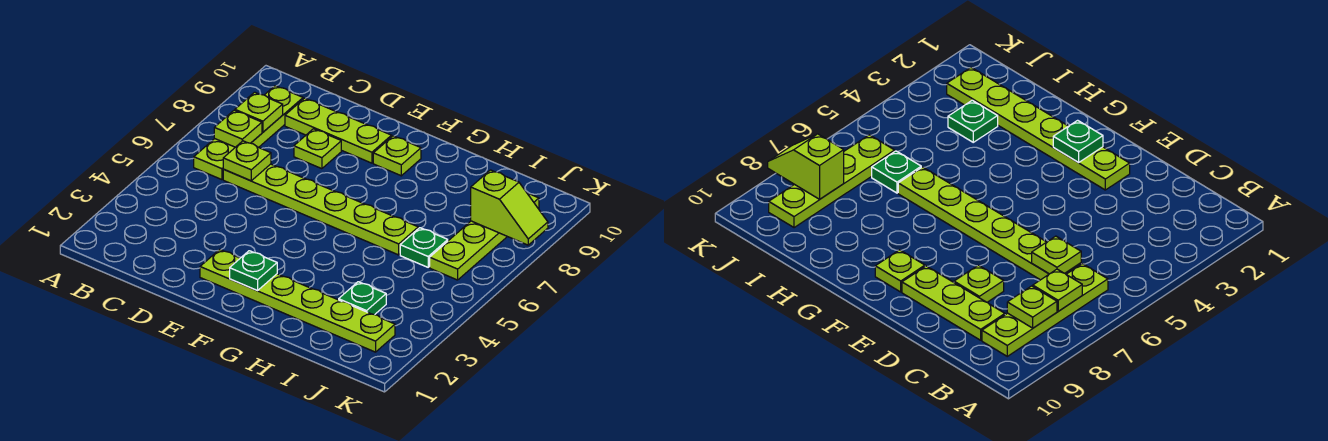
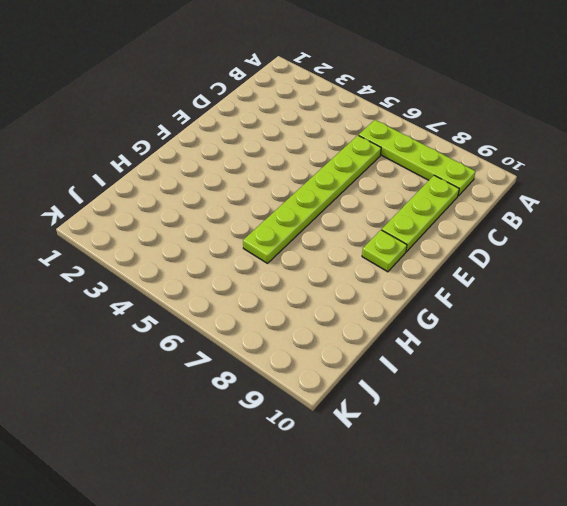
none -> lime 1x1 plate [294,129,341,169]
none -> lime 1x6 plate [200,249,395,352]
none -> green 1x1 plate [339,282,386,315]

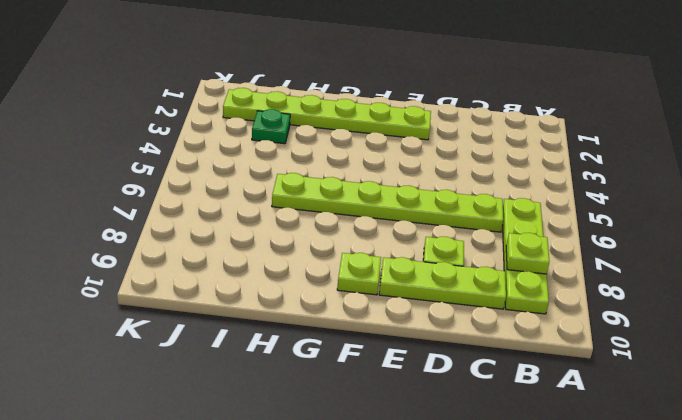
none -> green 1x1 plate [400,228,448,267]
none -> lime 1x4 plate [430,193,539,280]
none -> lime 1x1 plate [214,110,262,147]

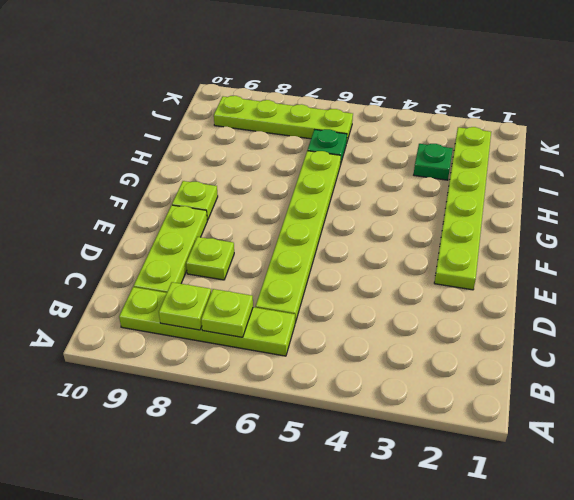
none -> lime 1x1 plate [223,141,271,181]
none -> green 1x1 plate [230,251,277,290]
none -> lime 1x2 slope [471,170,548,245]

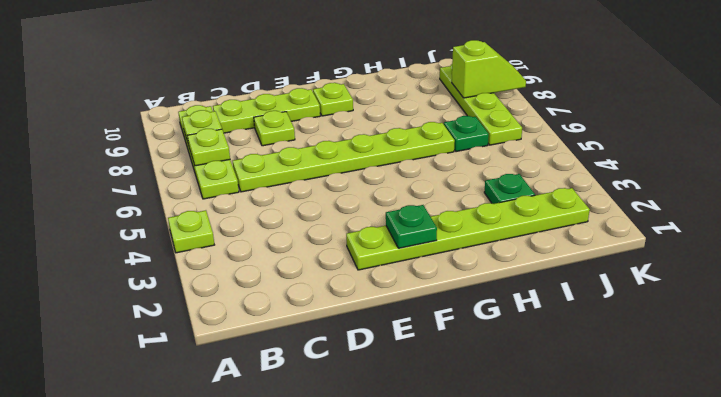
lime 1x1 plate [168,210,214,253] -> lime 1x1 plate moved to [223,141,271,181]

